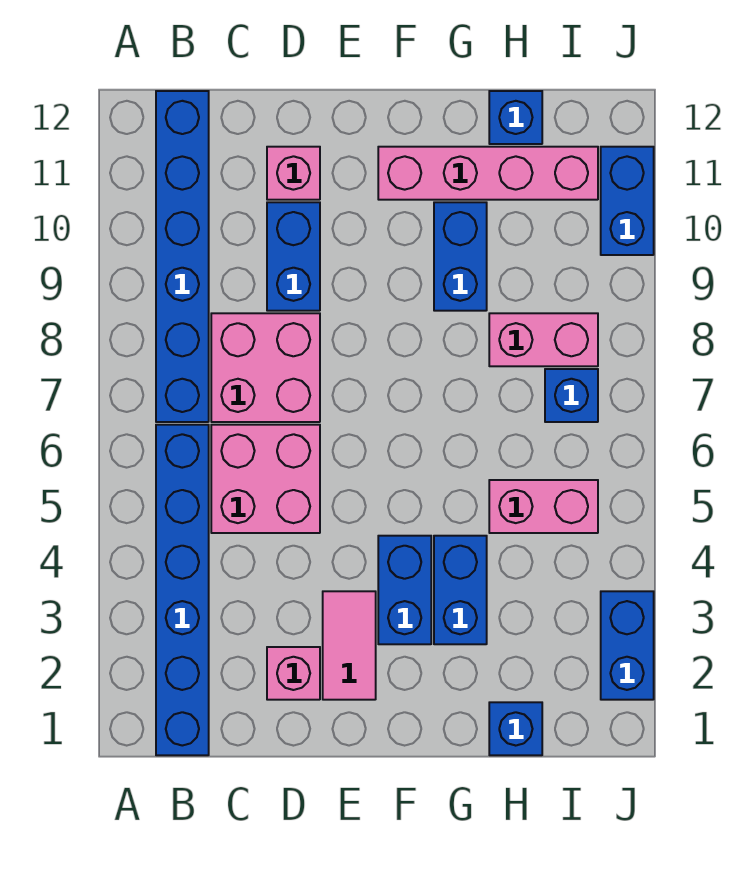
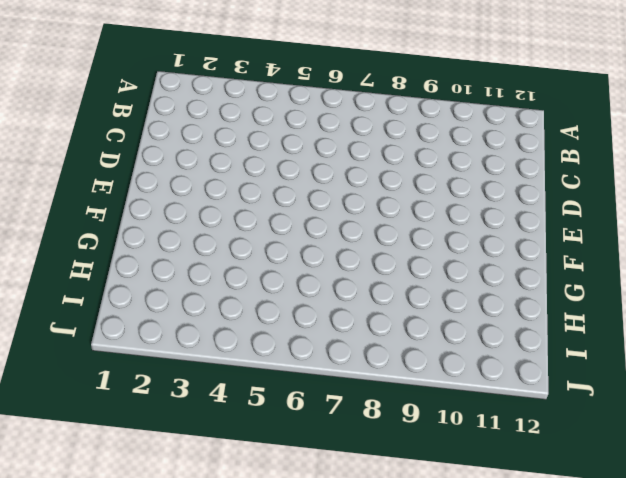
none -> blue 1x6 brick [156,425,209,755]
none -> blue 1x6 brick [156,91,209,422]
none -> pink 2x2 brick [211,425,320,533]

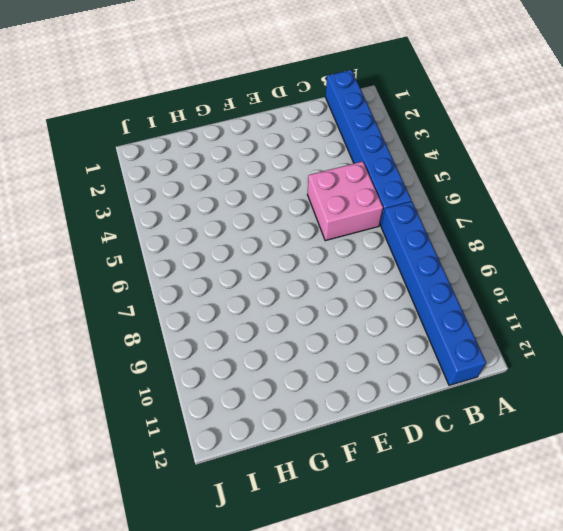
none -> pink 2x2 brick [211,313,320,422]
none -> pink 1x1 brick [267,647,320,700]
none -> blue 1x2 brick [267,202,320,311]

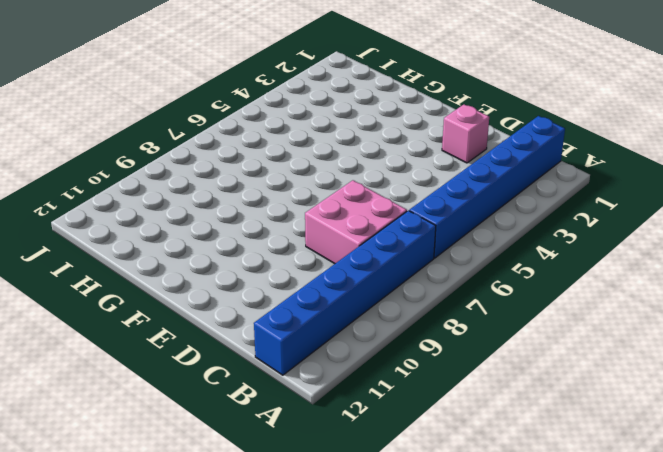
none -> pink 2x2 brick [211,425,320,533]
none -> blue 1x2 brick [267,202,320,311]
none -> pink 1x1 brick [267,147,320,200]

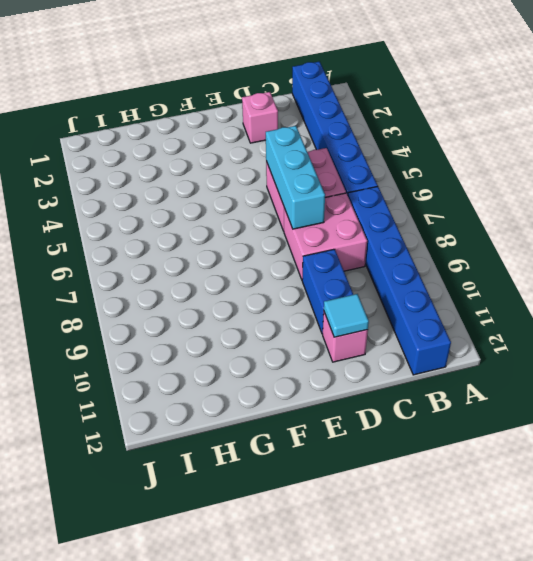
cyan 1x3 brick [266,126,325,229] -> none
cyan 1x1 tile [324,294,369,337] -> none
none -> pink 1x2 tile [323,591,376,700]
none -> blue 1x2 brick [378,536,431,644]
none -> pink 1x4 brick [378,147,598,200]

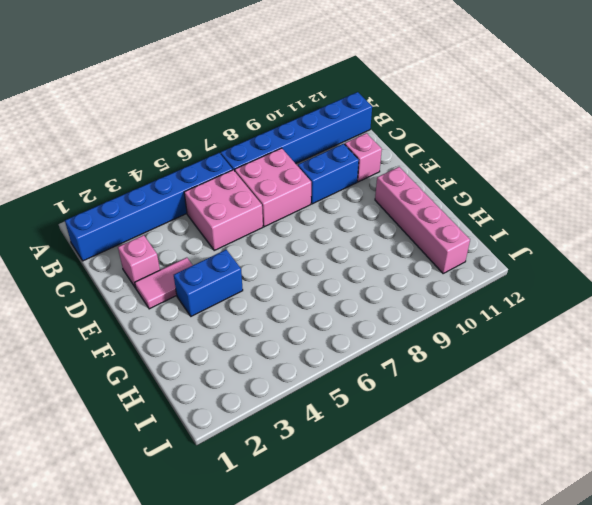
none -> blue 1x2 brick [434,536,487,644]
none -> blue 1x2 brick [434,202,487,311]
none -> blue 1x1 brick [489,702,542,755]

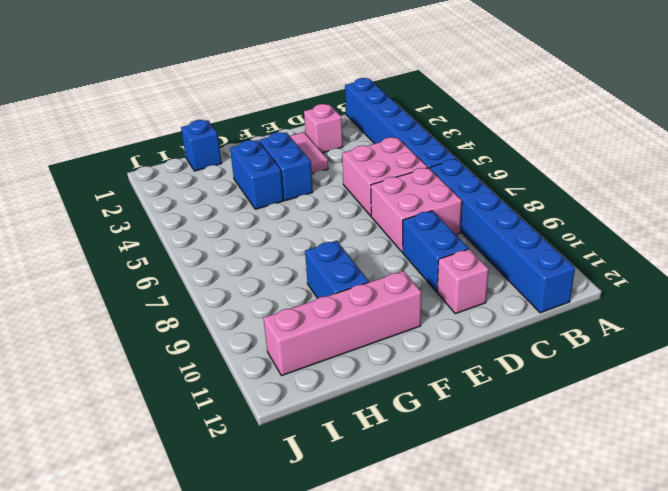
none -> pink 1x2 brick [489,480,598,533]
none -> pink 1x2 brick [489,313,598,366]
none -> blue 1x1 brick [489,91,542,144]

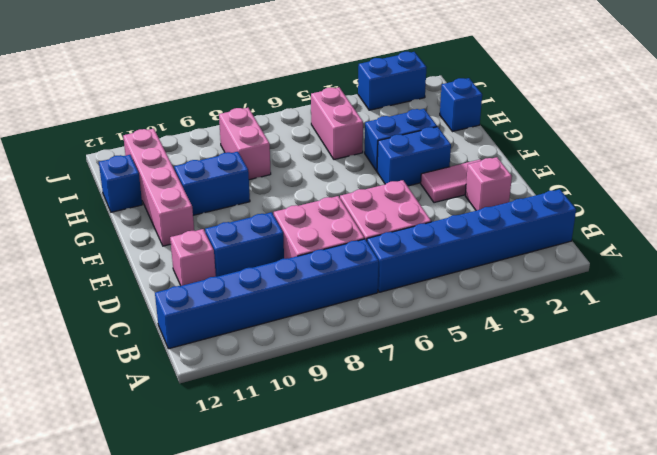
none -> blue 1x1 brick [545,369,598,422]
none -> blue 1x2 brick [601,147,654,255]

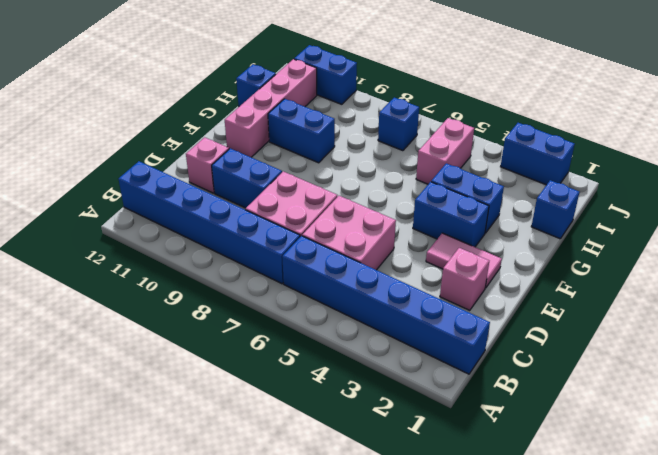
none -> pink 1x2 brick [489,313,598,366]

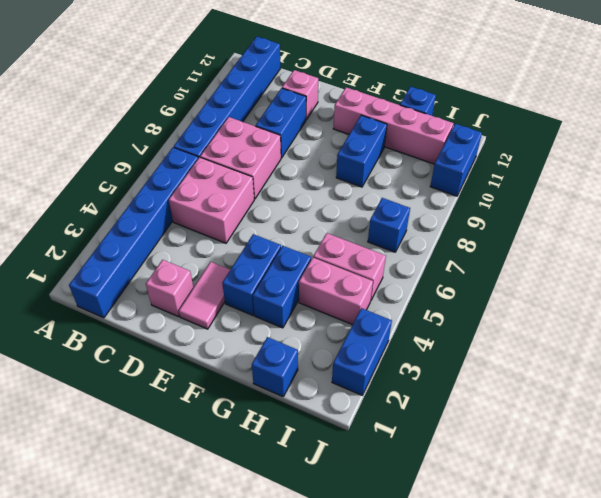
pink 1x2 brick [299,258,373,325] -> pink 1x2 brick moved to [489,313,598,366]

